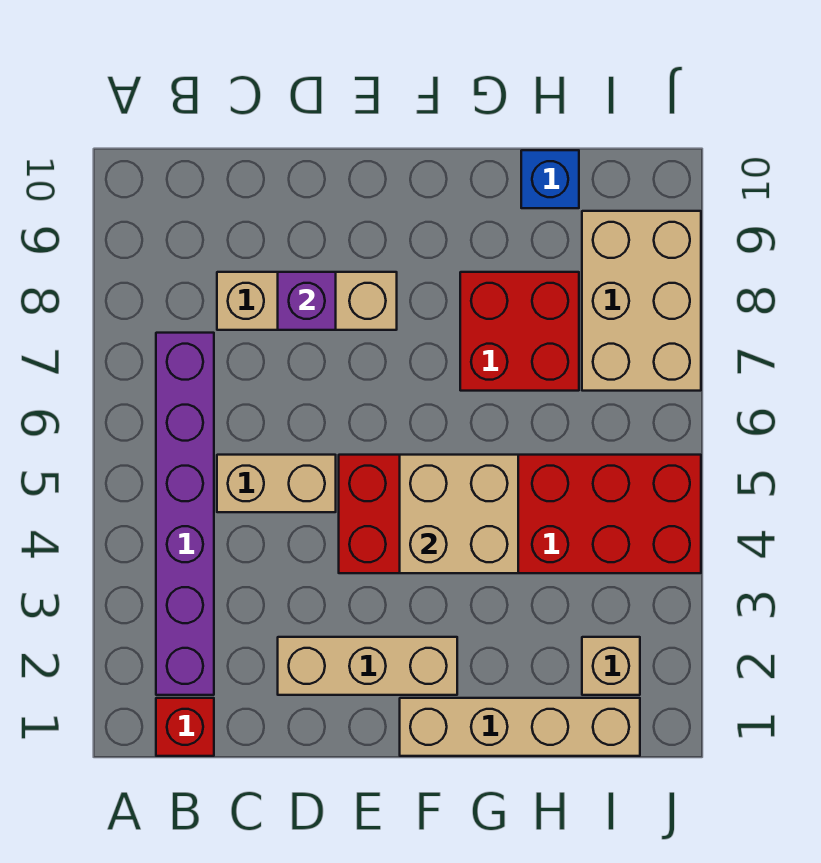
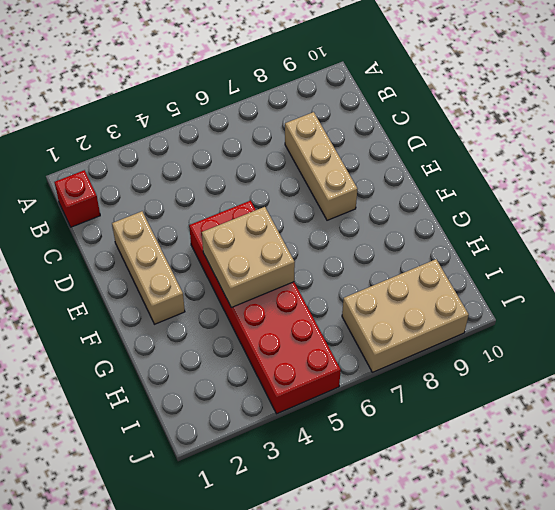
none -> purple 1x6 brick [156,333,214,695]
none -> tan 1x2 brick [217,455,336,512]
none -> tan 1x4 brick [400,698,640,756]

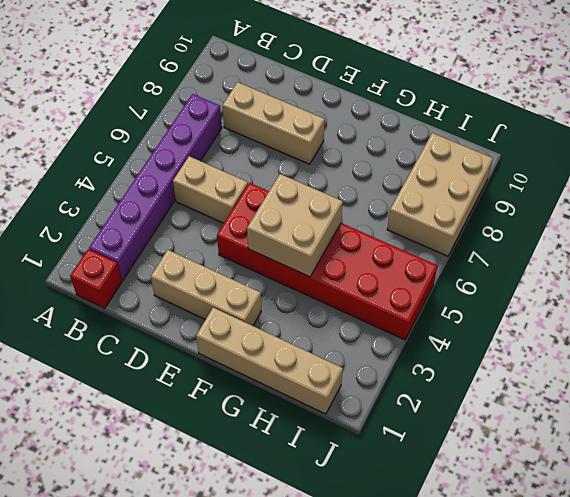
none -> red 2x2 brick [460,272,579,391]
none -> blue 1x1 brick [521,150,579,208]
none -> tan 1x1 brick [582,637,640,695]

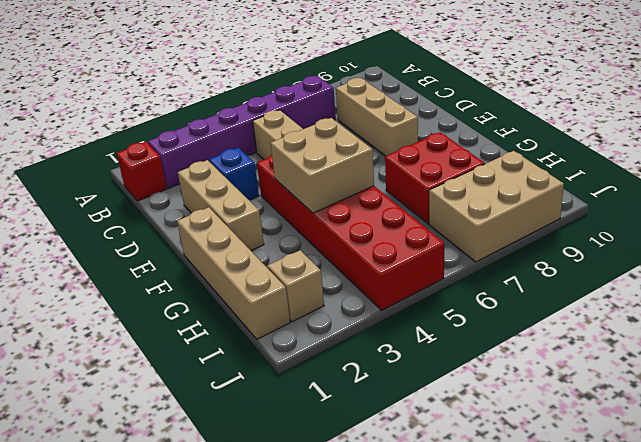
blue 1x1 brick [209,148,259,200] -> blue 1x1 brick moved to [521,150,579,208]
none -> purple 1x1 brick [278,272,336,330]

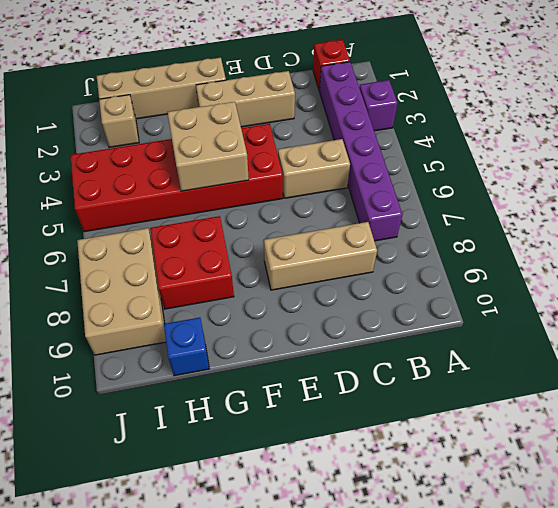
purple 1x1 brick [359,80,398,131] -> purple 1x1 brick moved to [278,272,336,330]

